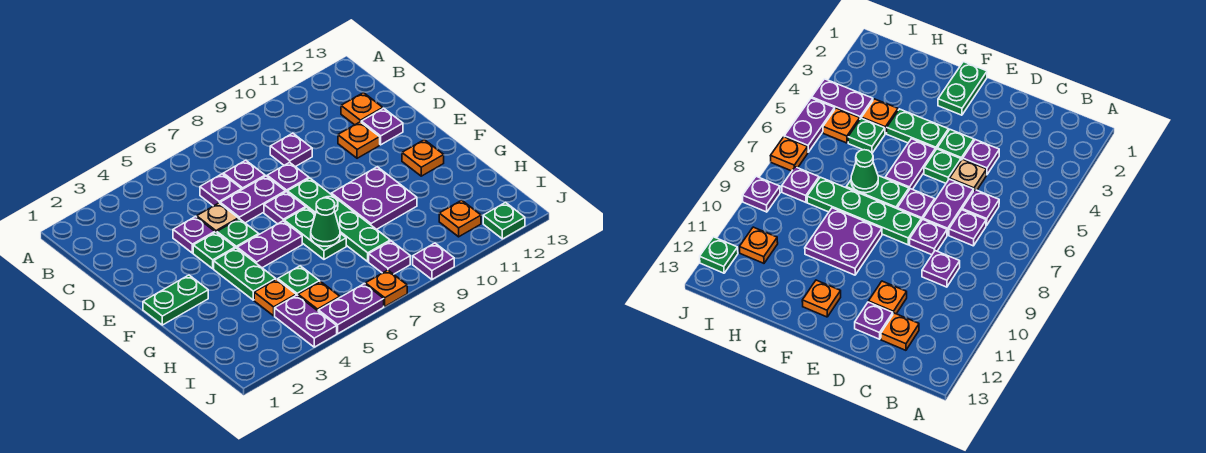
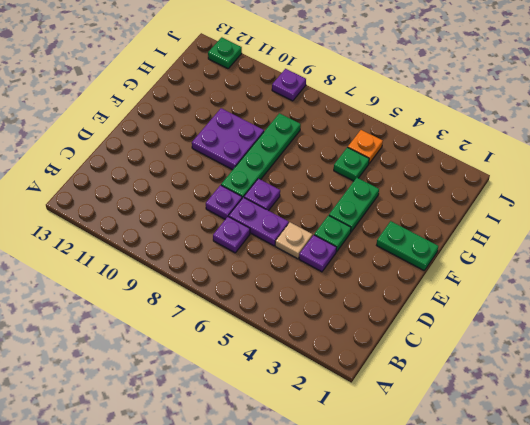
none -> purple 1x1 plate [200,174,242,206]
none -> purple 1x1 plate [270,133,312,167]
none -> orange 1x1 plate [341,93,383,125]
none -> orange 1x1 plate [338,122,380,158]

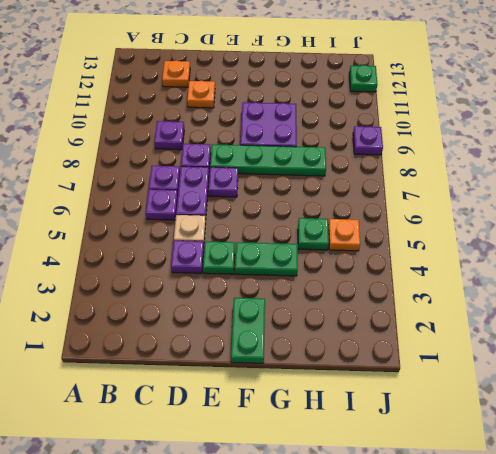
none -> purple 1x1 plate [361,108,403,145]
none -> green 1x1 plate [217,219,259,248]
none -> purple 1x2 plate [237,221,302,268]
none -> green 1x2 plate [284,207,346,259]

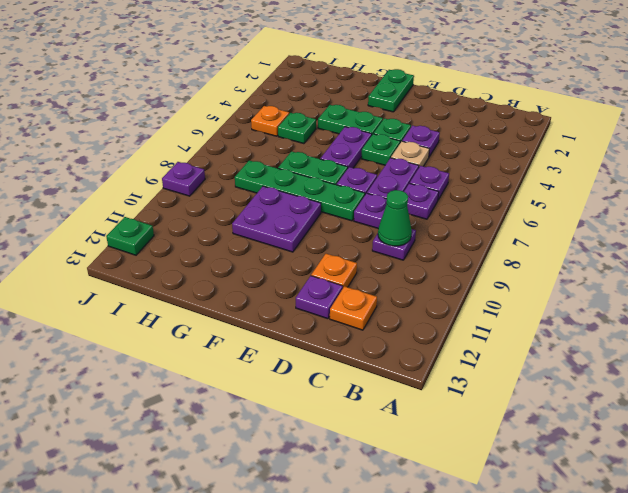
green 1x1 cone [378,190,412,246] -> green 1x1 cone moved to [311,198,340,246]
none -> orange 1x1 plate [402,140,444,176]
none -> orange 1x1 plate [254,279,296,316]
none -> purple 1x2 plate [275,295,337,347]
none -> purple 1x1 plate [369,241,410,274]

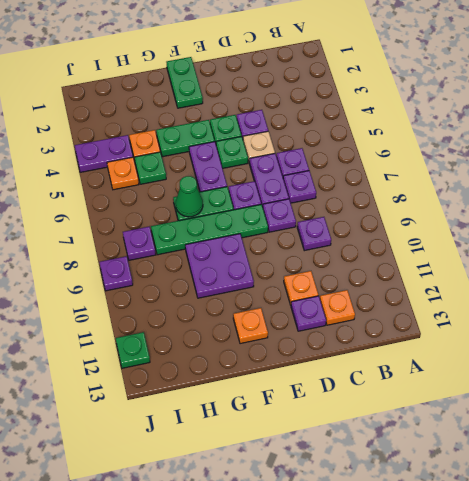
none -> orange 1x1 plate [439,200,481,237]
none -> purple 1x2 plate [318,284,384,333]
none -> orange 1x1 plate [365,270,407,306]

